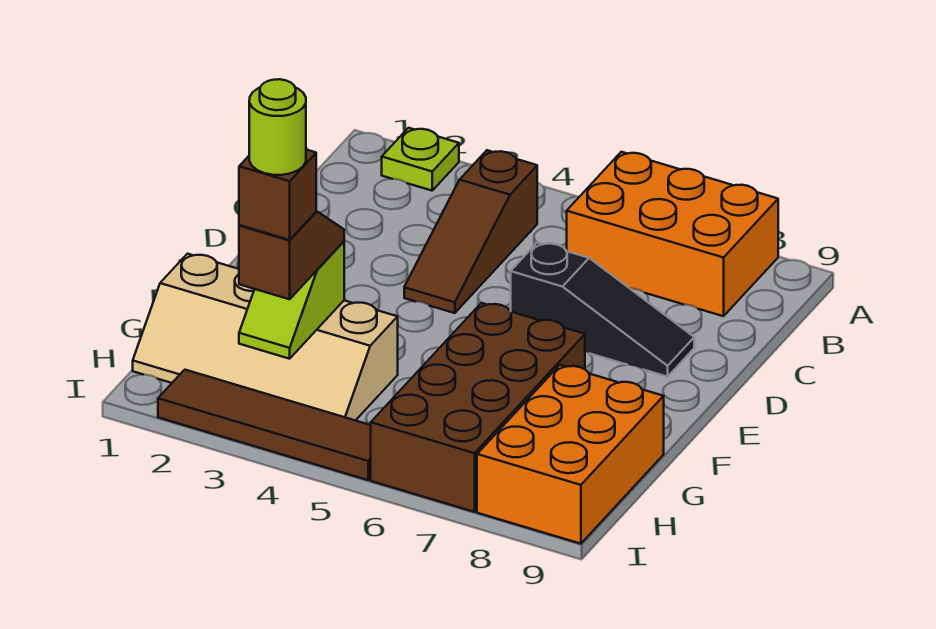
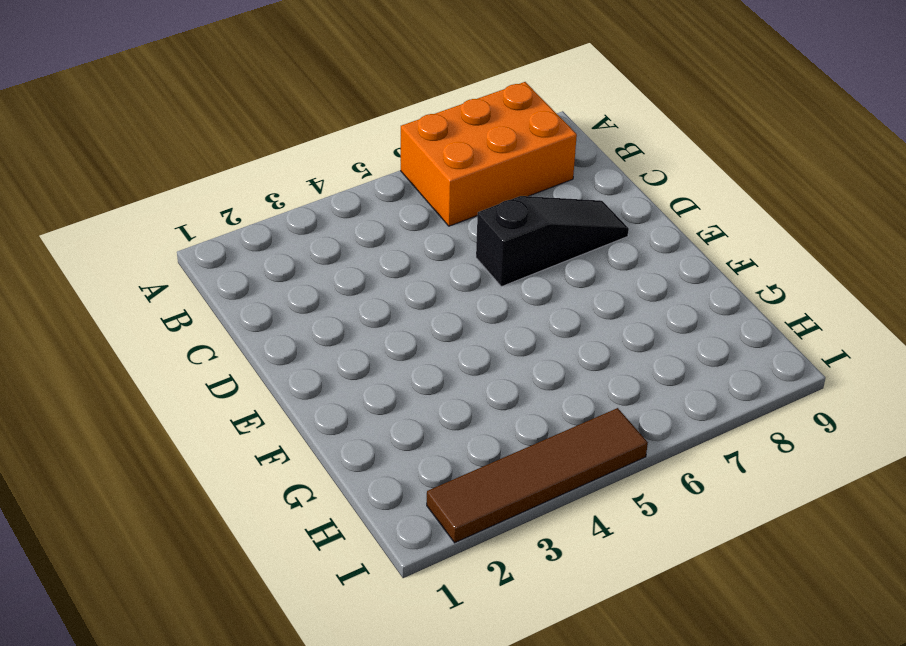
none -> lime 1x1 plate [382,128,459,191]
none -> brown 1x3 slope [404,150,537,313]
none -> brown 2x4 brick [371,303,585,512]

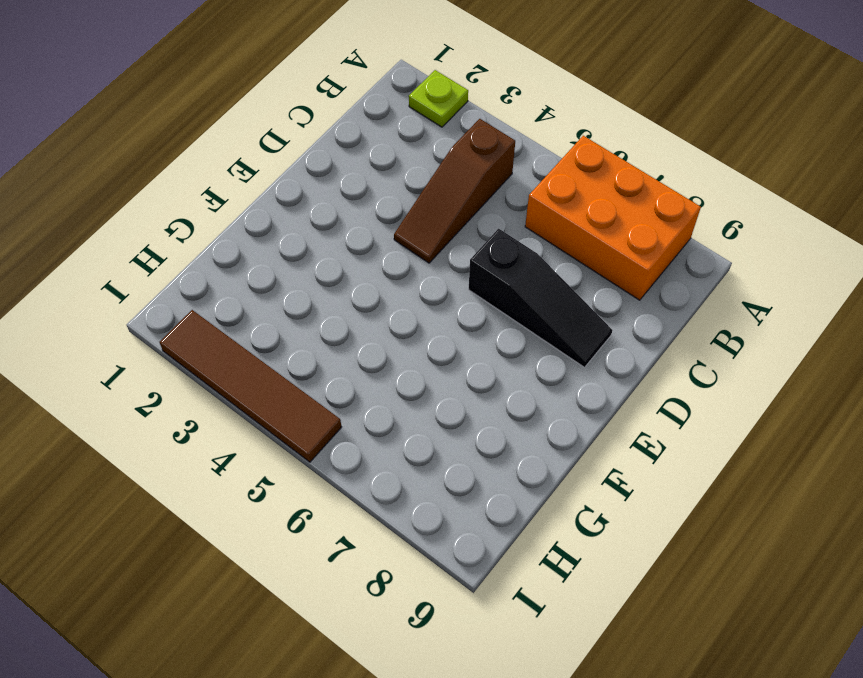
none -> brown 2x4 brick [371,303,585,512]
none -> tan 2x4 slope [133,254,398,421]
none -> orange 2x3 brick [477,365,664,544]

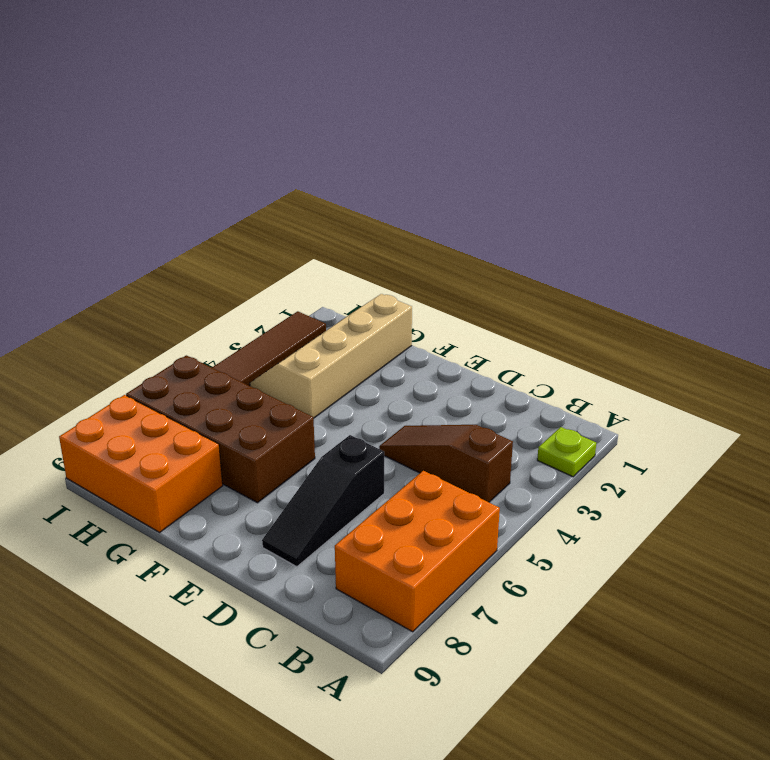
none -> lime 1x2 slope [239,241,344,359]
none -> brown 1x2 slope [239,211,344,299]
none -> brown 1x1 brick [239,150,316,240]

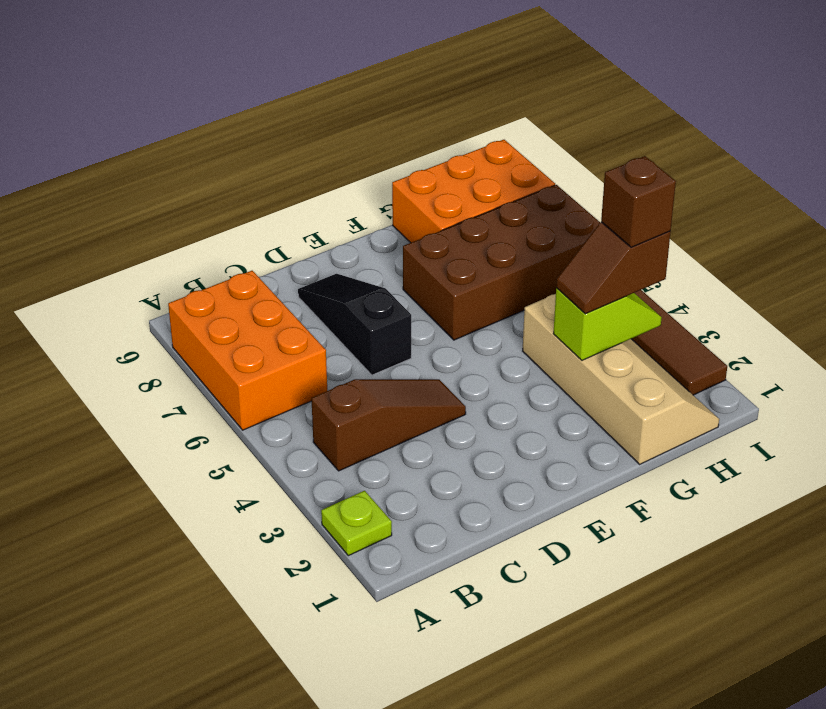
none -> lime 1x1 round brick [249,79,306,175]

